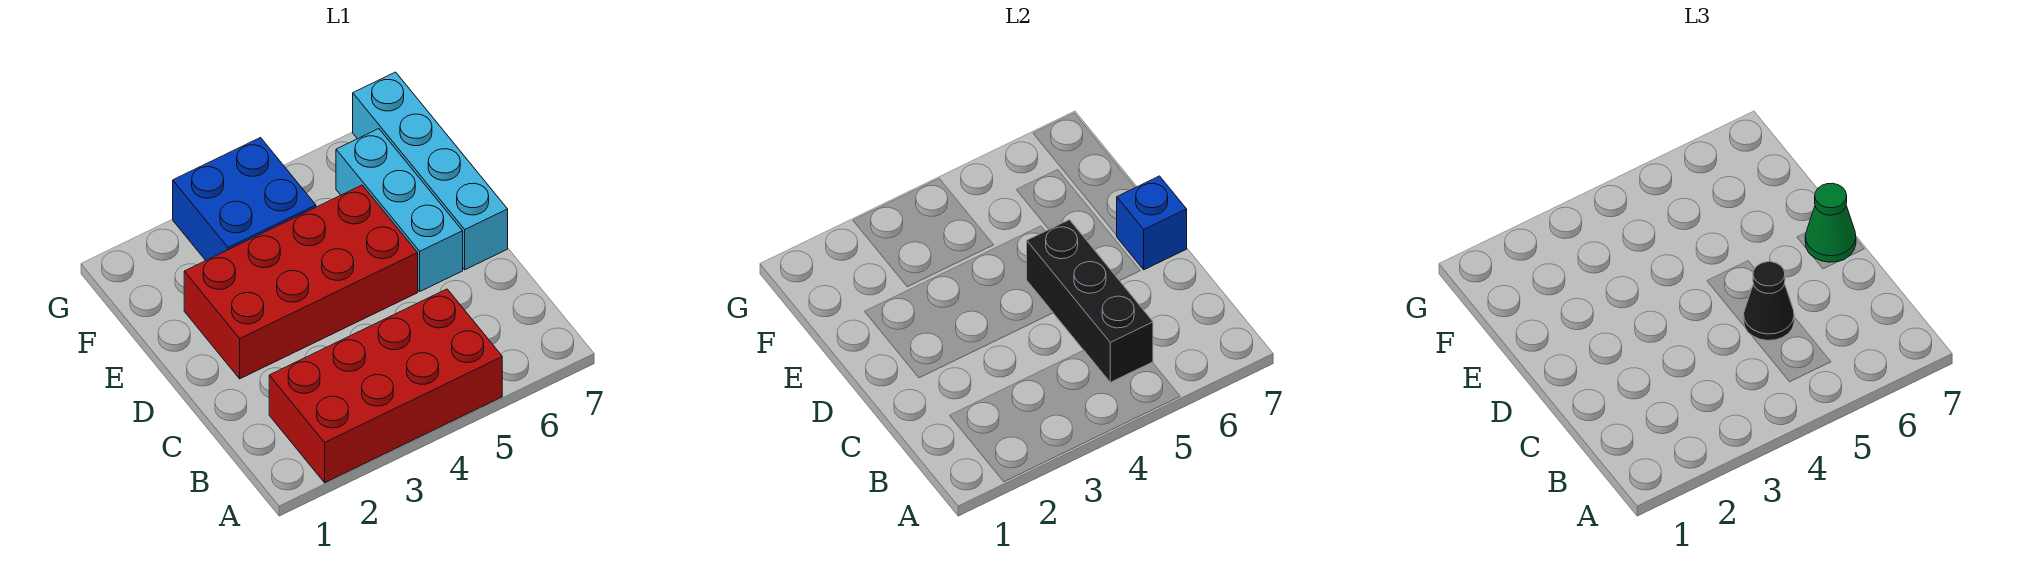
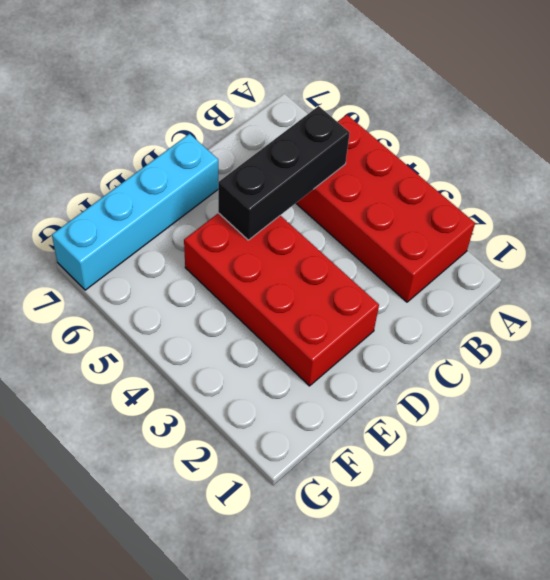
none -> cyan 1x3 brick [336,129,463,291]
none -> blue 2x2 brick [173,138,316,260]

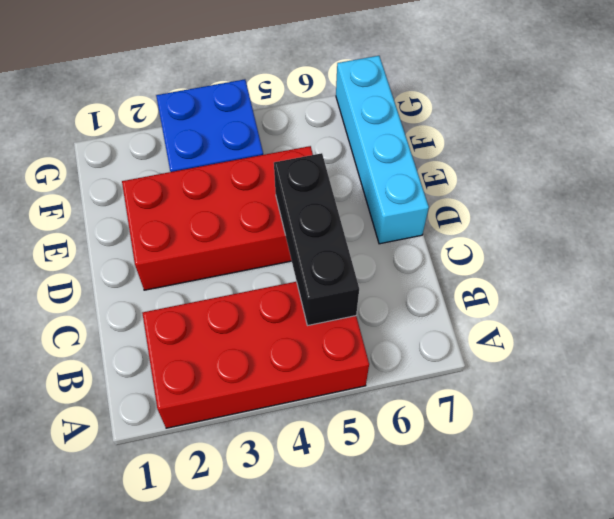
none -> cyan 1x3 brick [336,129,463,291]
none -> blue 1x1 brick [1117,176,1187,270]

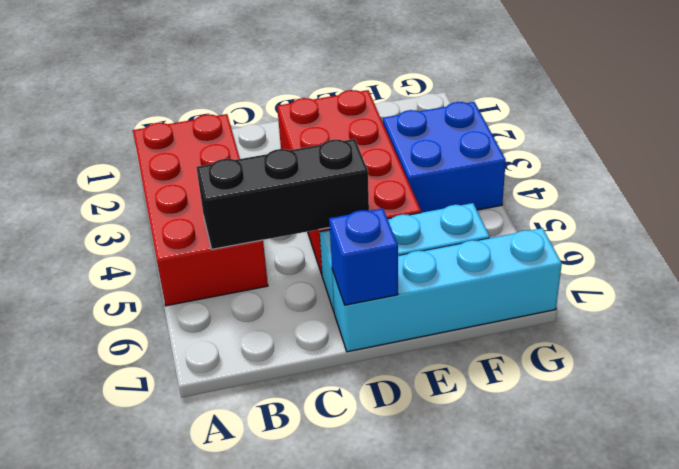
none -> black 1x1 cone [1744,262,1794,340]
none -> green 1x1 cone [1805,183,1856,262]

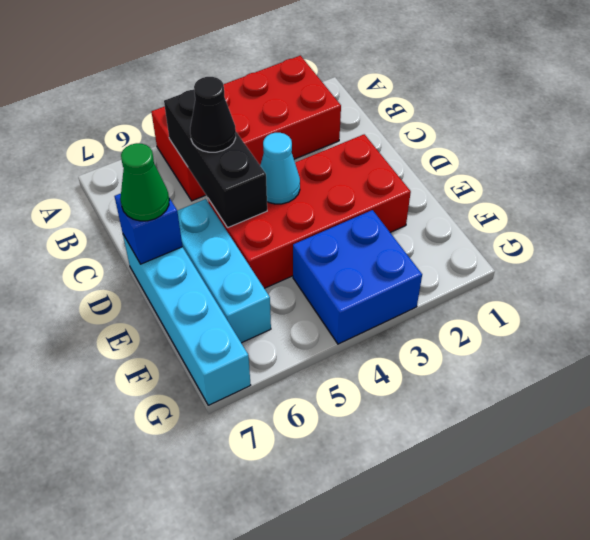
cyan 1x1 cone [260,133,300,204] -> none

